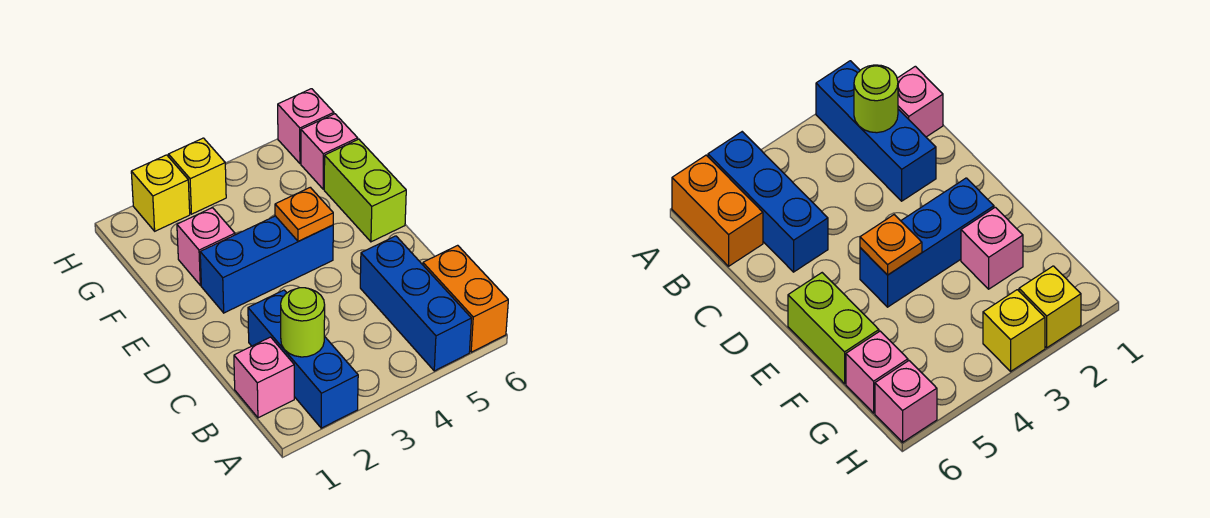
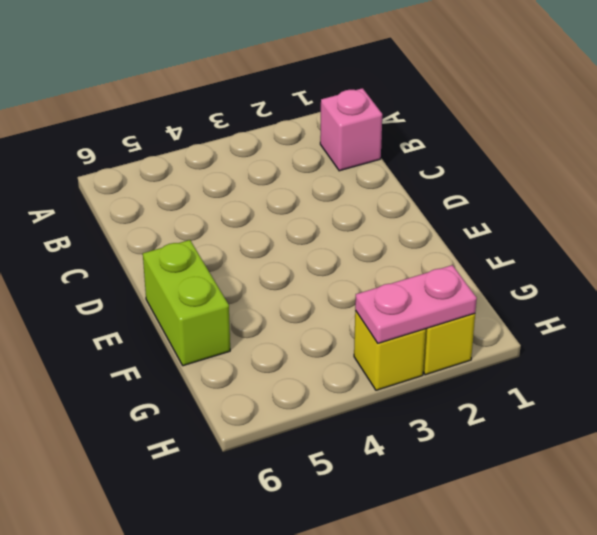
pink 1x2 plate [355,265,477,343] -> none
none -> blue 1x3 brick [248,290,358,428]
none -> blue 1x3 brick [360,236,472,371]
none -> orange 1x2 brick [423,245,508,352]

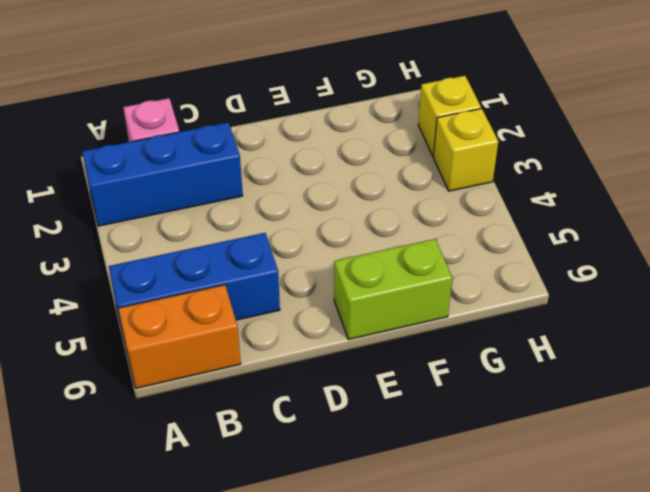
none -> blue 1x3 brick [200,216,333,313]
none -> pink 1x1 brick [177,208,235,285]
none -> pink 1x1 brick [301,114,358,189]

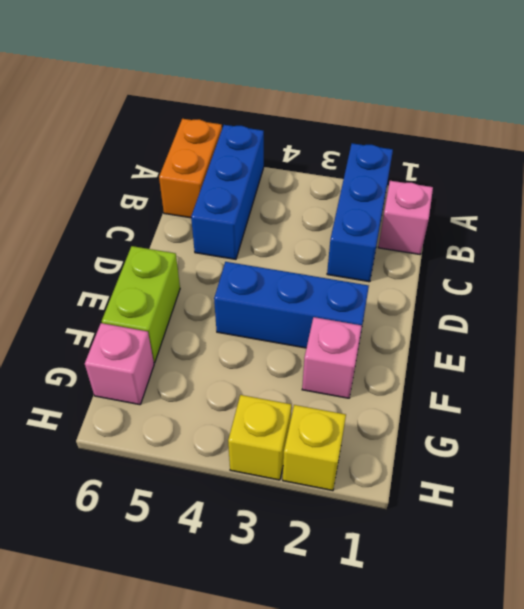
none -> pink 1x1 brick [278,89,334,163]
none -> lime 1x1 round brick [281,288,325,357]
none -> orange 1x1 plate [275,187,333,241]

